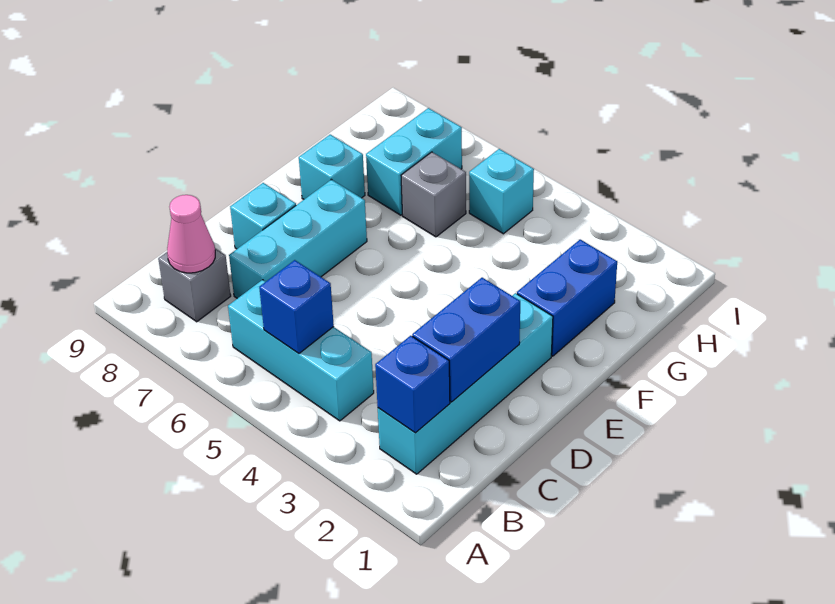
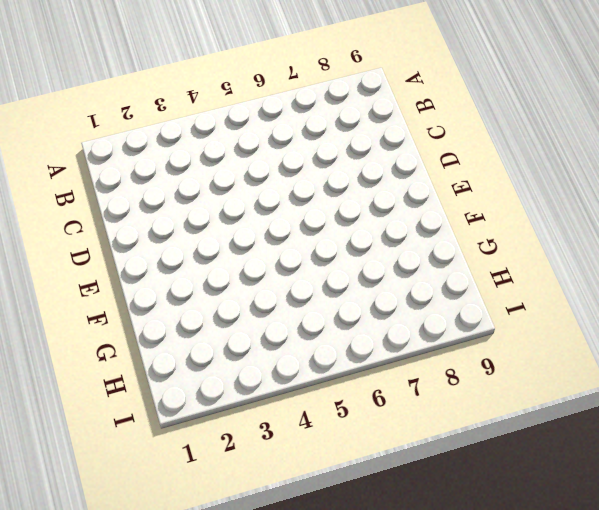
none -> cyan 1x4 brick [378,293,553,474]
none -> cyan 1x3 brick [228,280,374,421]
none -> grey 1x1 brick [158,248,231,322]

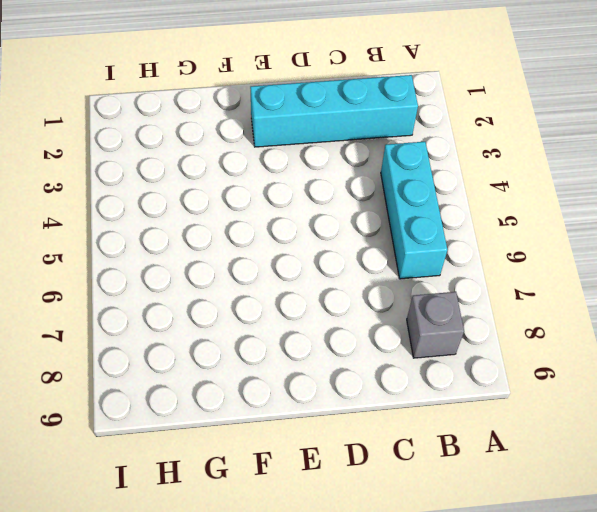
none -> cyan 1x3 brick [229,179,367,298]
none -> cyan 1x1 brick [230,183,296,249]
none -> blue 1x2 brick [517,240,617,356]

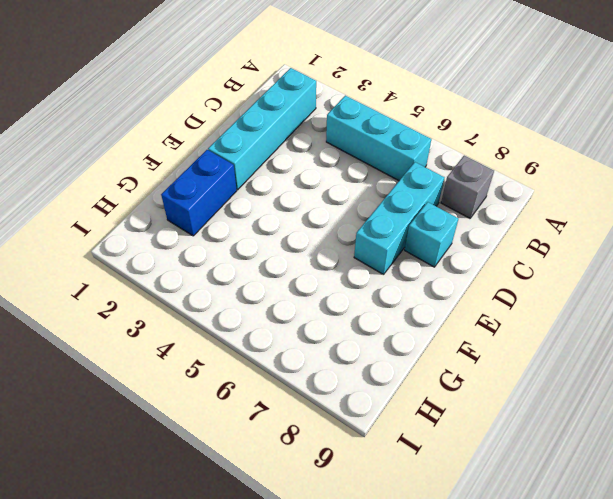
none -> cyan 1x1 brick [299,135,365,199]
none -> grey 1x1 brick [401,152,466,237]
none -> cyan 1x2 brick [366,108,462,215]

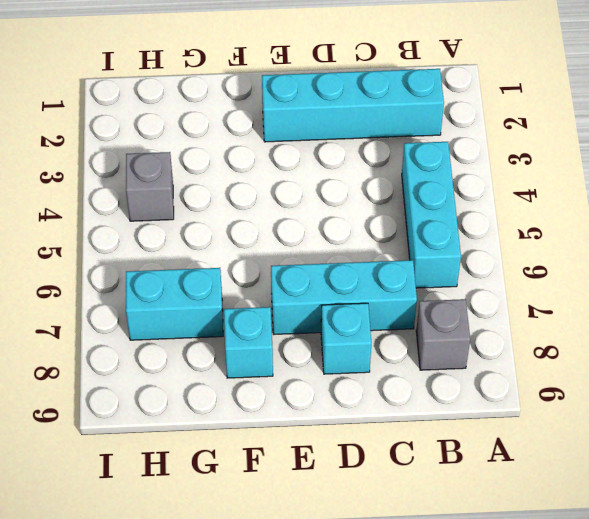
grey 1x1 brick [126,152,174,221] -> grey 1x1 brick moved to [401,152,466,237]
none -> blue 1x2 brick [517,240,617,356]
none -> cyan 1x1 brick [469,149,534,234]
none -> blue 1x1 brick [375,336,450,433]

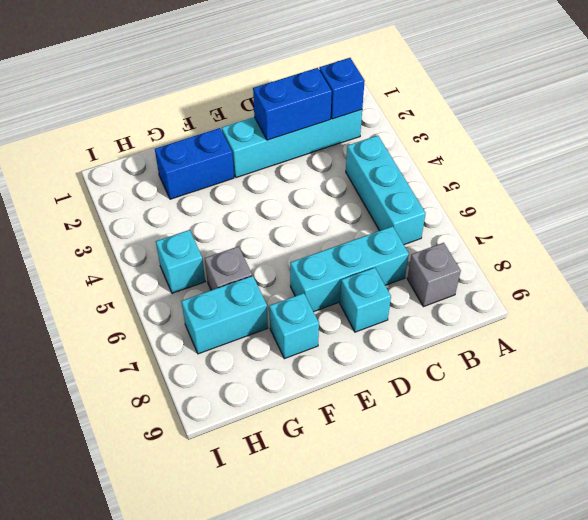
none -> blue 1x1 brick [259,260,334,353]
none -> pink 1x1 cone [167,195,215,273]

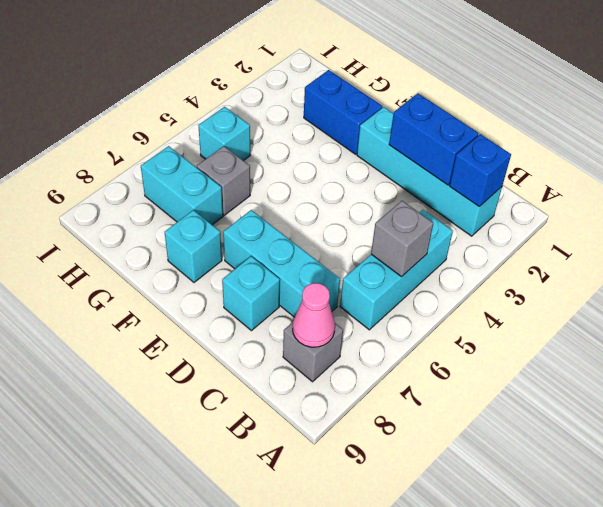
grey 1x1 brick [371,201,433,277] -> blue 1x1 brick [259,260,334,353]

